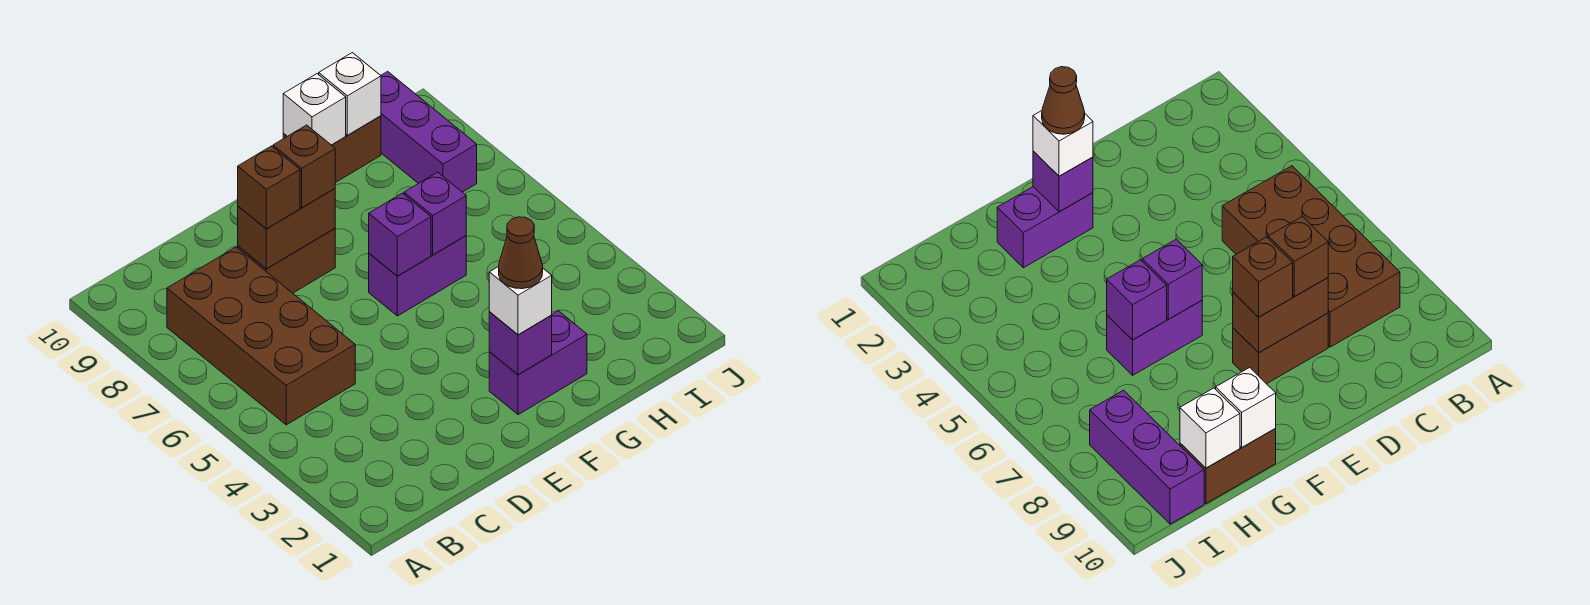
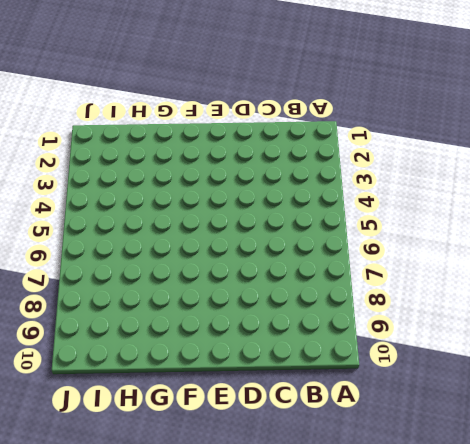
none -> brown 2x4 brick [167,247,355,425]
none -> brown 1x2 brick [238,228,335,293]
none -> purple 1x2 brick [489,311,587,415]

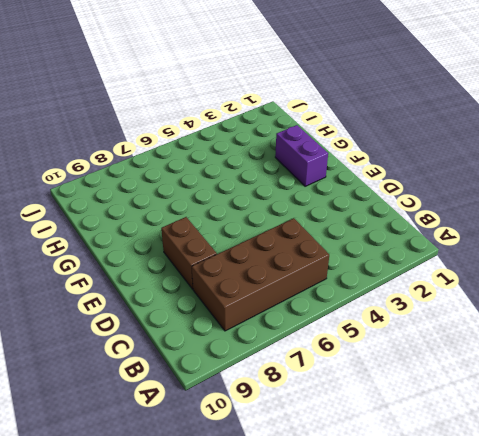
none -> purple 1x2 brick [369,236,466,316]
none -> brown 1x2 brick [283,116,381,183]
none -> purple 1x3 brick [381,71,477,192]

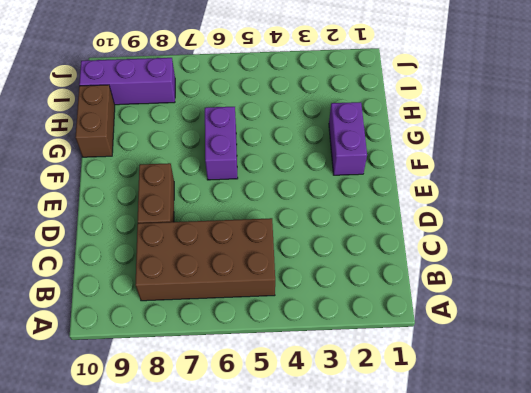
none -> brown 1x2 brick [238,189,335,269]
none -> purple 1x1 brick [489,312,552,375]
none -> purple 1x1 brick [369,193,431,276]

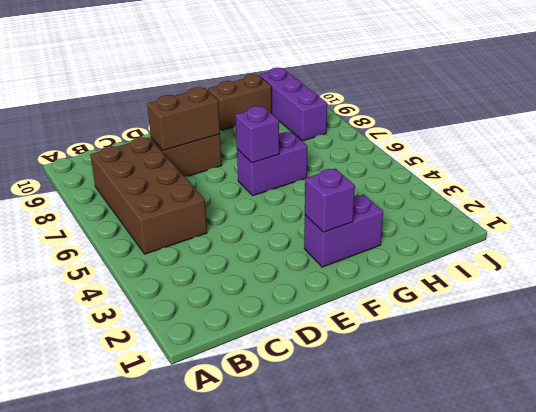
none -> purple 1x1 brick [404,172,466,255]
none -> white 1x1 brick [283,74,346,145]
none -> white 1x1 brick [319,53,381,135]

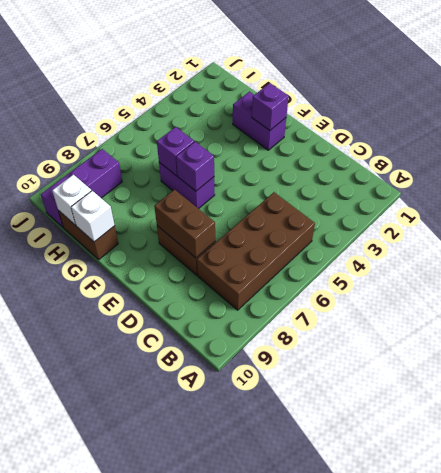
none -> brown 1x1 brick [238,146,300,229]
none -> brown 1x1 brick [273,125,335,208]
none -> white 1x1 brick [489,266,552,335]

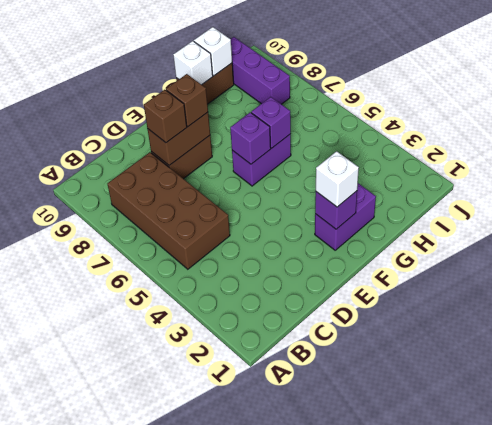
none -> brown 1x1 cone [499,217,543,289]

